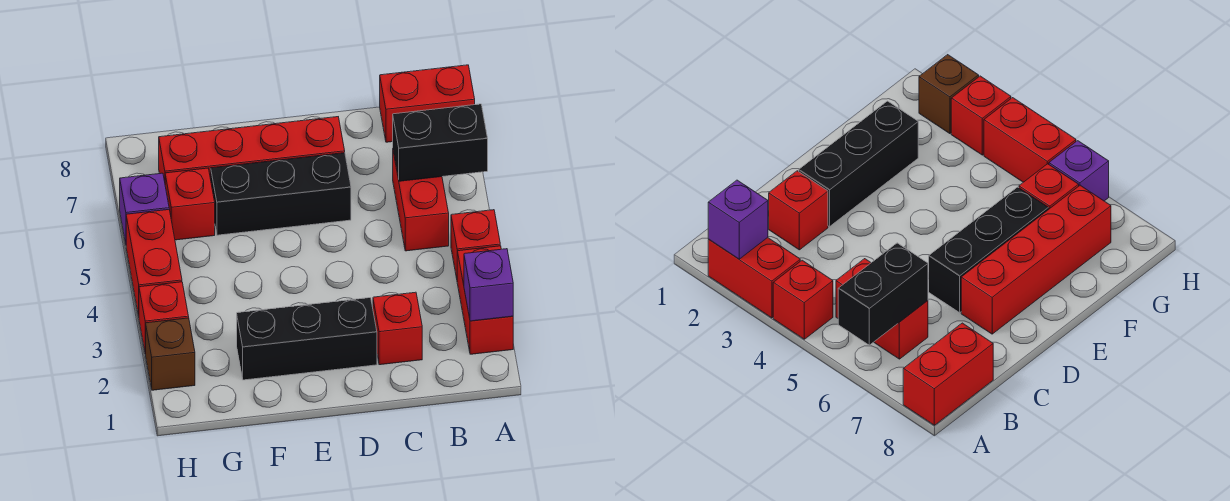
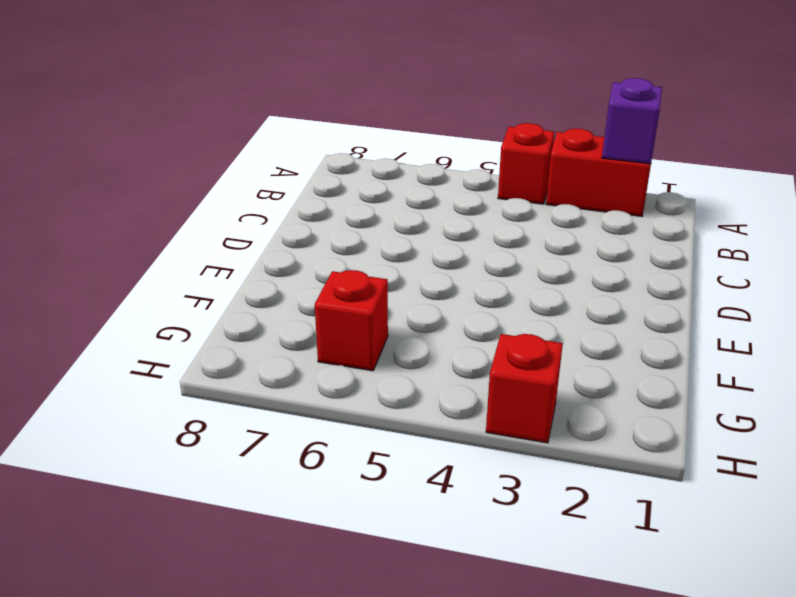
none -> red 1x2 brick [380,65,475,142]
none -> red 1x2 brick [393,152,449,251]
none -> red 1x1 brick [373,292,422,365]

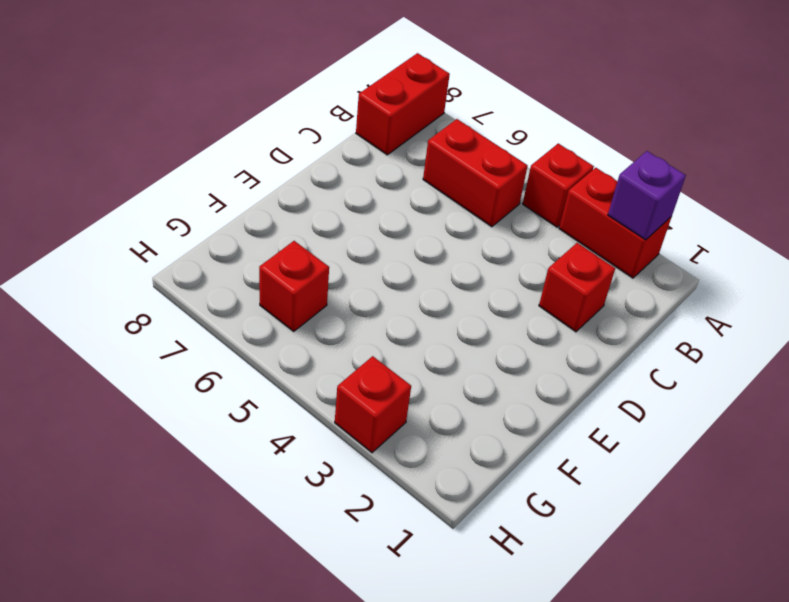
none -> black 1x3 brick [237,298,377,380]
none -> black 1x3 brick [211,153,351,235]
none -> red 1x4 brick [159,117,345,181]

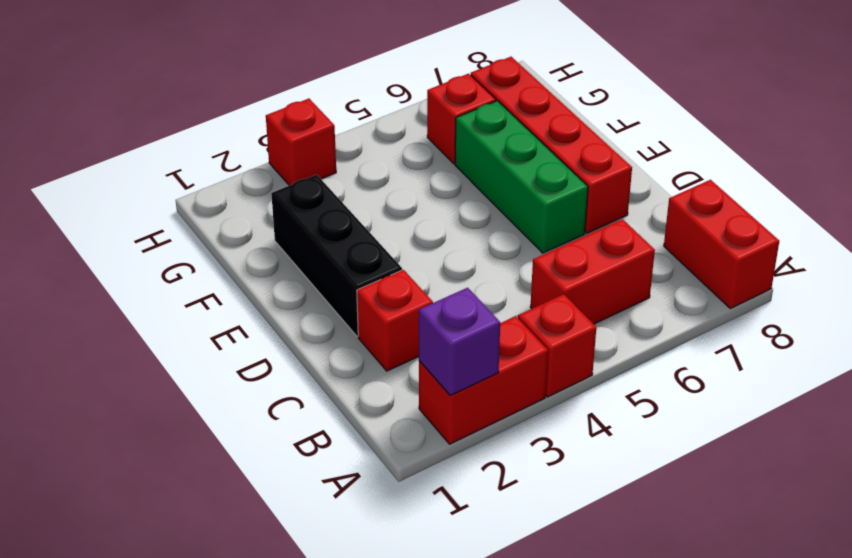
green 1x3 brick [455,101,588,253] -> black 1x3 brick [211,153,351,235]
none -> brown 1x1 brick [146,318,195,390]
none -> red 1x2 brick [126,209,182,316]
none -> purple 1x1 brick [120,173,169,244]

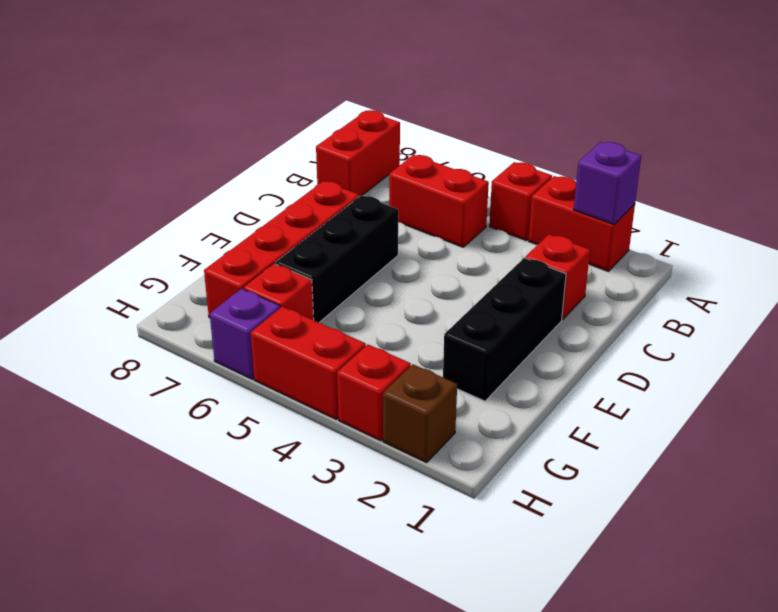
none -> black 1x2 brick [393,104,488,181]

